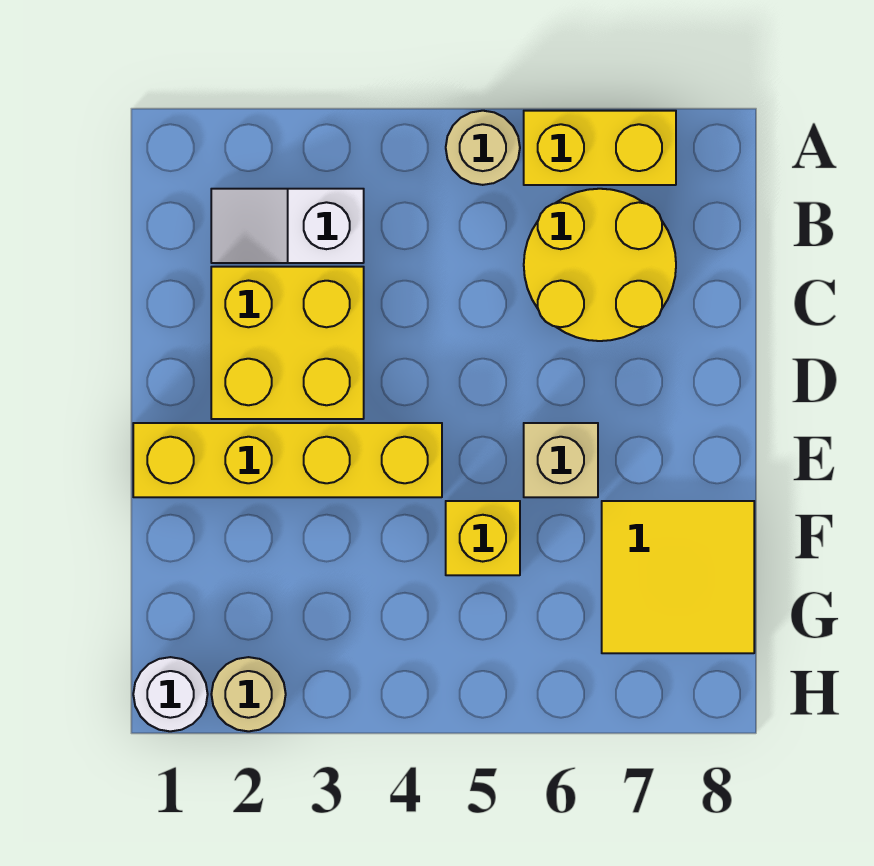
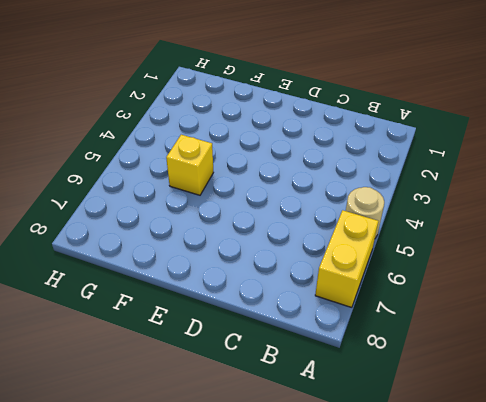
none -> white 1x2 slope [211,189,364,263]
none -> yellow 2x2 round brick [524,189,676,341]

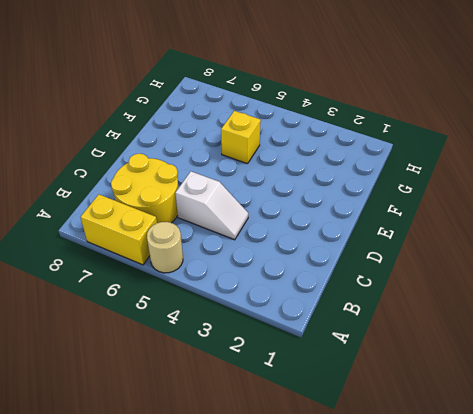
white 1x2 slope [175,171,248,240] -> white 1x2 slope moved to [211,189,364,263]
none -> yellow 2x2 brick [211,267,364,419]
none -> yellow 1x4 brick [133,423,442,497]

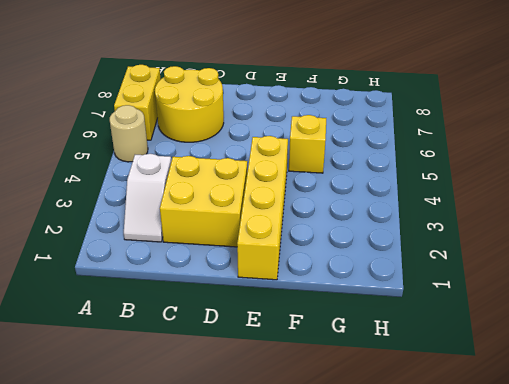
none -> tan 1x1 brick [524,423,598,497]
none -> yellow 2x2 tile [602,501,754,653]

